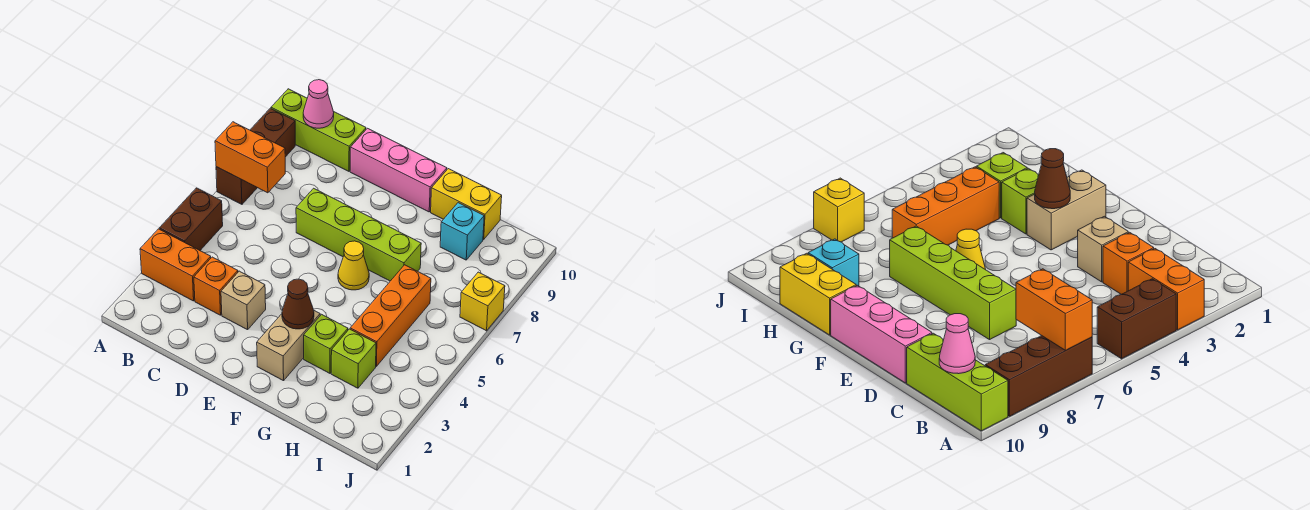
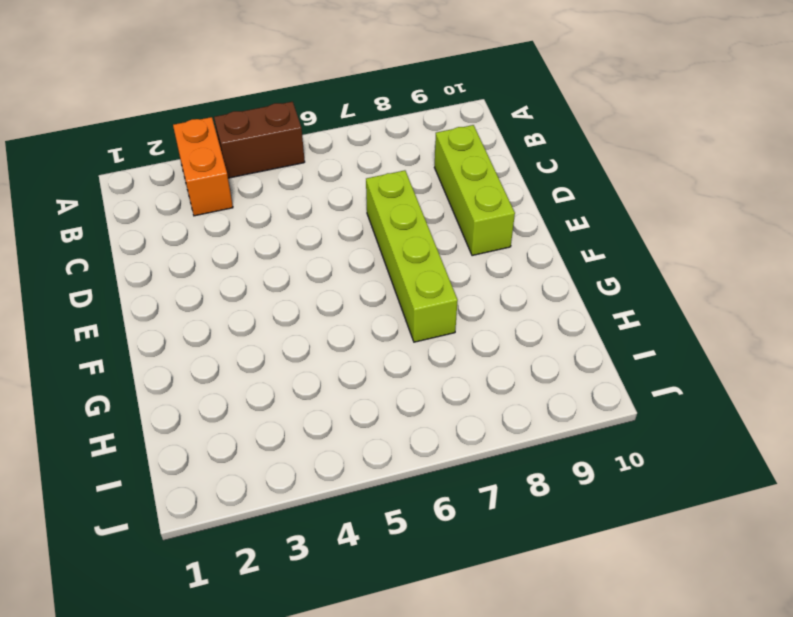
lime 1x3 brick [435,125,515,256] -> lime 1x3 brick moved to [271,89,366,171]
none -> brown 1x3 brick [216,108,295,204]
none -> orange 1x1 brick [194,257,238,315]
none -> tan 1x1 brick [221,271,266,330]

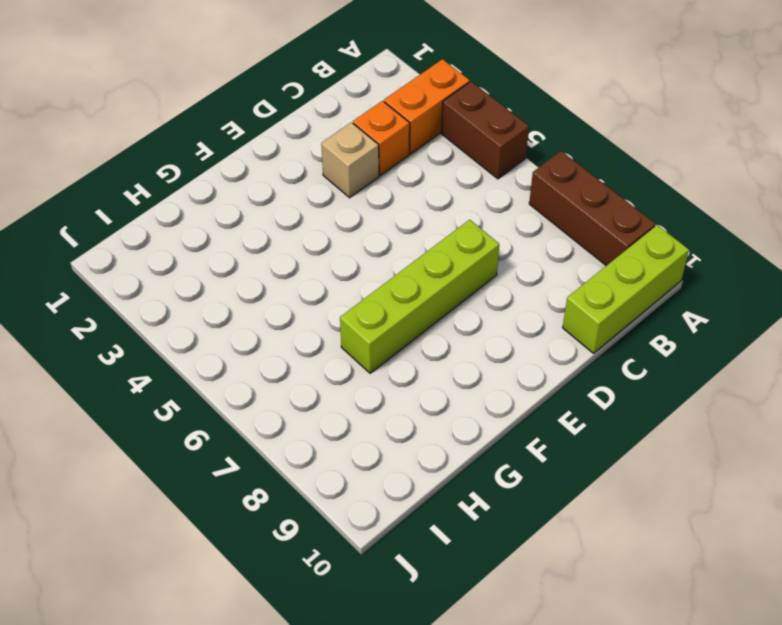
none -> pink 1x3 brick [350,128,447,212]
none -> tan 1x2 brick [257,311,320,381]
none -> yellow 1x1 cone [338,241,369,290]

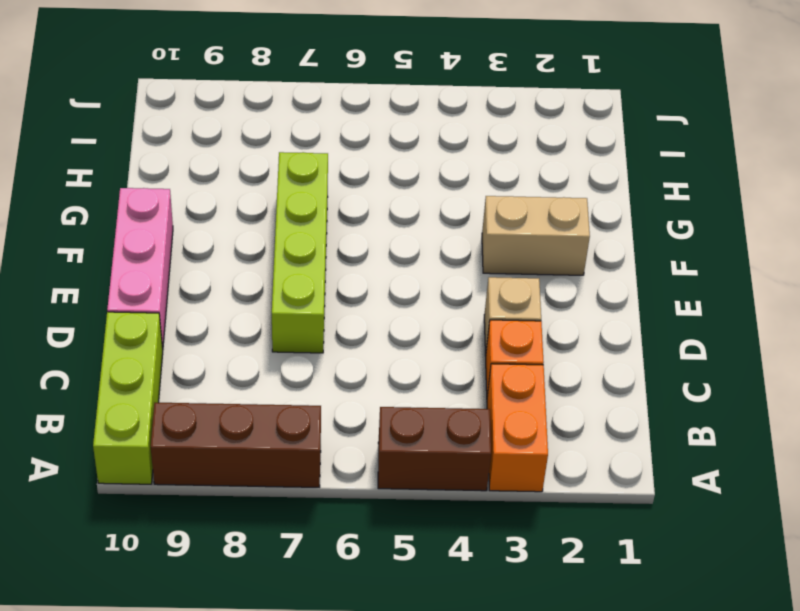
none -> yellow 1x1 cone [338,241,369,290]
none -> lime 1x1 brick [304,314,348,373]
none -> yellow 1x2 brick [431,169,502,239]

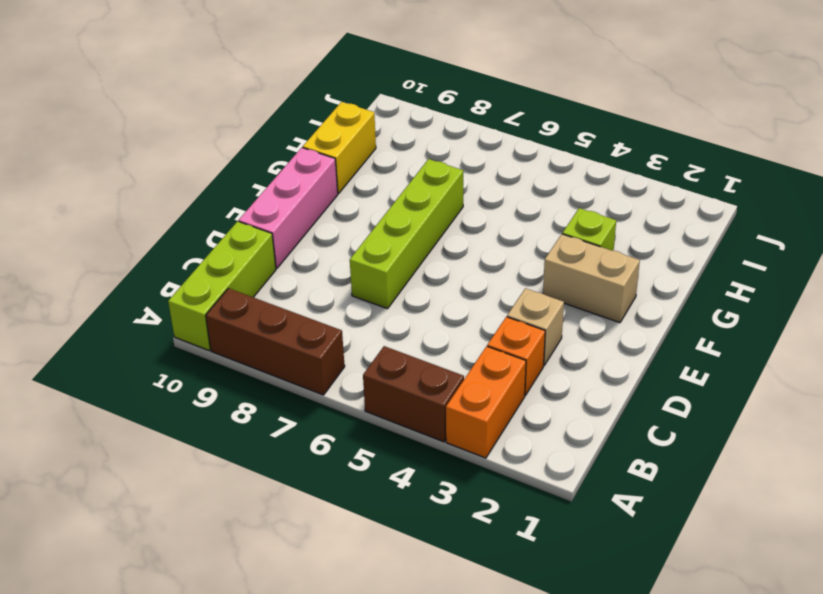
none -> yellow 1x1 cone [338,241,369,290]
none -> lime 1x1 brick [331,329,376,388]
none -> orange 1x3 brick [350,265,431,366]

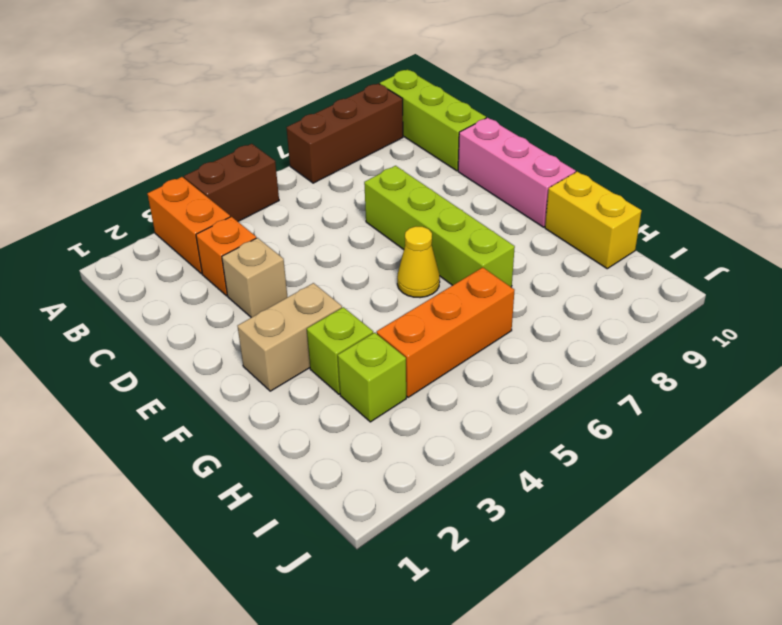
none -> cyan 1x1 brick [440,203,484,260]
none -> yellow 1x1 brick [460,272,505,331]
none -> orange 1x2 brick [215,122,285,193]

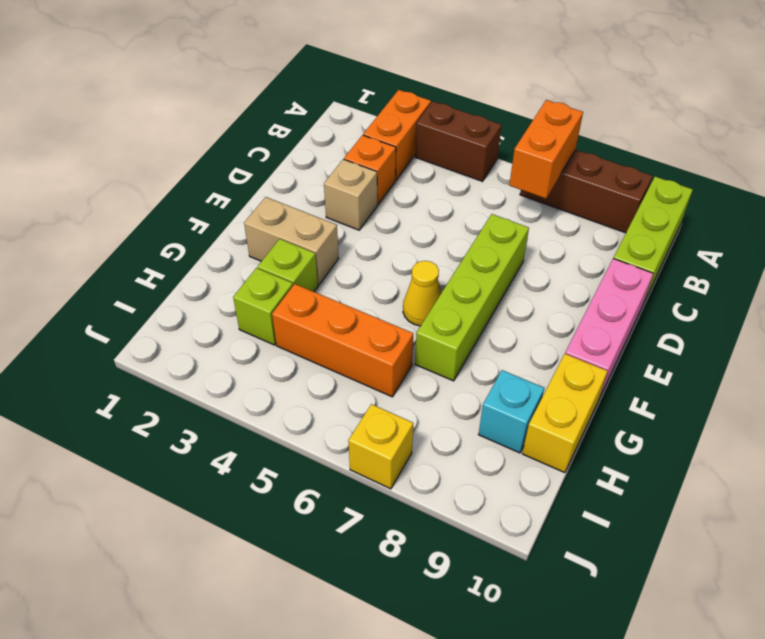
none -> pink 1x1 cone [303,80,334,128]
none -> brown 1x1 cone [282,279,314,329]

